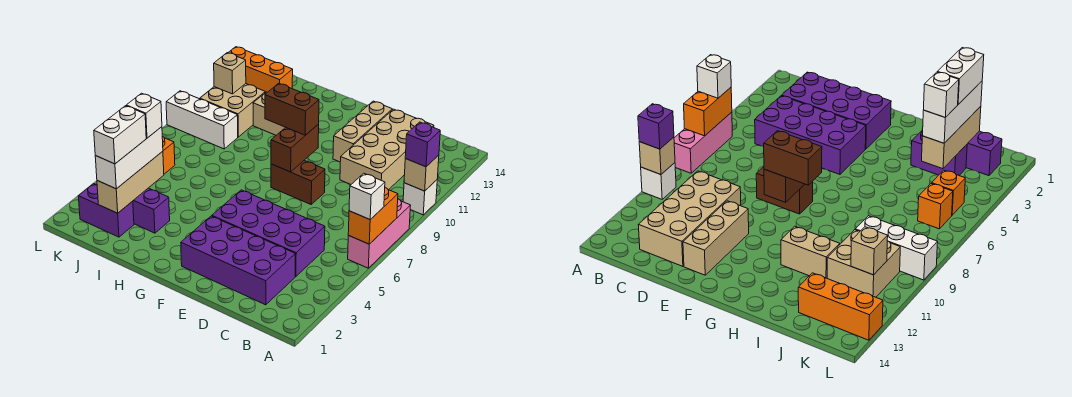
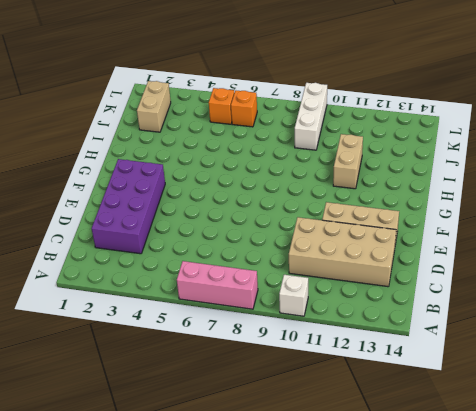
tan 1x2 brick [137,81,171,132] -> purple 1x2 brick [78,184,134,237]
none -> purple 2x4 brick [212,190,325,277]
none -> brown 1x2 brick [271,161,325,204]
none -> purple 1x2 brick [133,188,170,233]

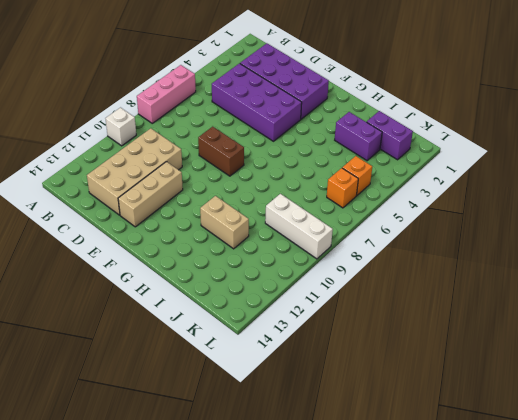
none -> tan 2x2 brick [200,84,265,137]
none -> orange 1x3 brick [228,47,293,93]
none -> orange 1x2 brick [348,187,398,244]

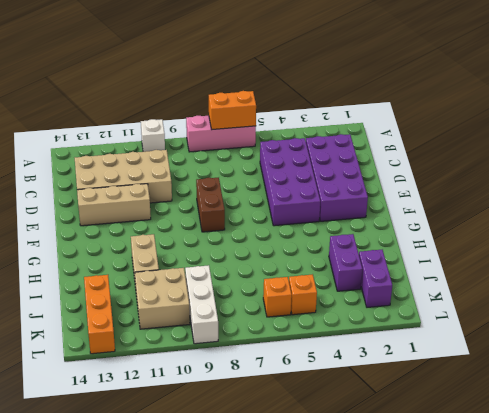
none -> tan 1x1 brick [404,155,439,191]
none -> brown 1x2 brick [271,124,319,172]
none -> tan 1x3 brick [97,151,164,213]

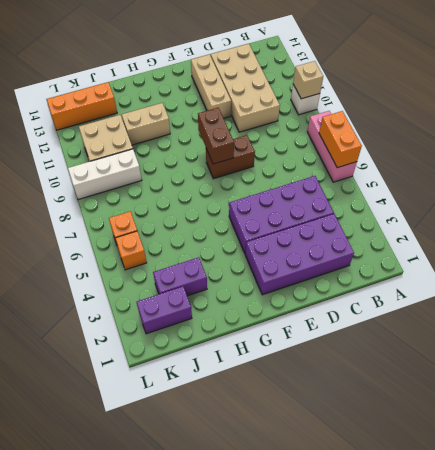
none -> tan 1x3 brick [97,151,164,213]
none -> tan 1x1 brick [214,53,246,94]
none -> white 1x1 brick [349,173,385,219]

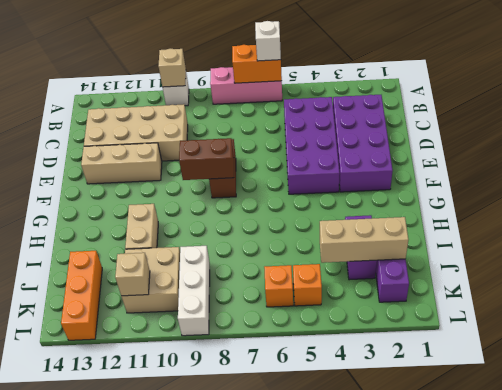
none -> purple 1x1 brick [405,122,440,167]
none -> brown 1x2 brick [265,83,319,135]
none -> white 1x3 brick [95,127,163,189]

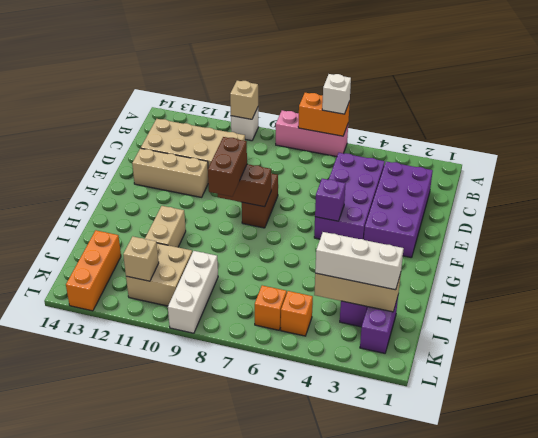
purple 1x1 brick [315,179,346,221] -> purple 1x1 brick moved to [405,122,440,167]
none -> white 1x2 brick [94,106,146,164]
none -> white 1x1 brick [126,93,162,138]

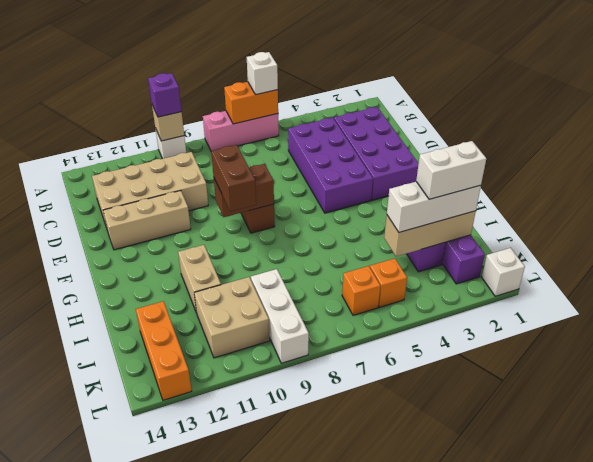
white 1x1 brick [482,248,525,296] -> white 1x1 brick moved to [126,93,162,138]
none -> tan 1x1 brick [214,53,246,94]

